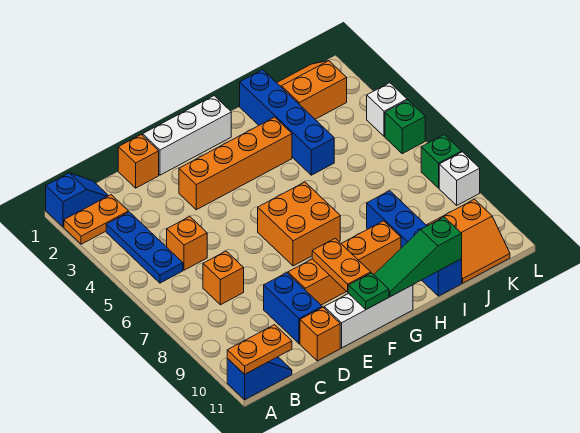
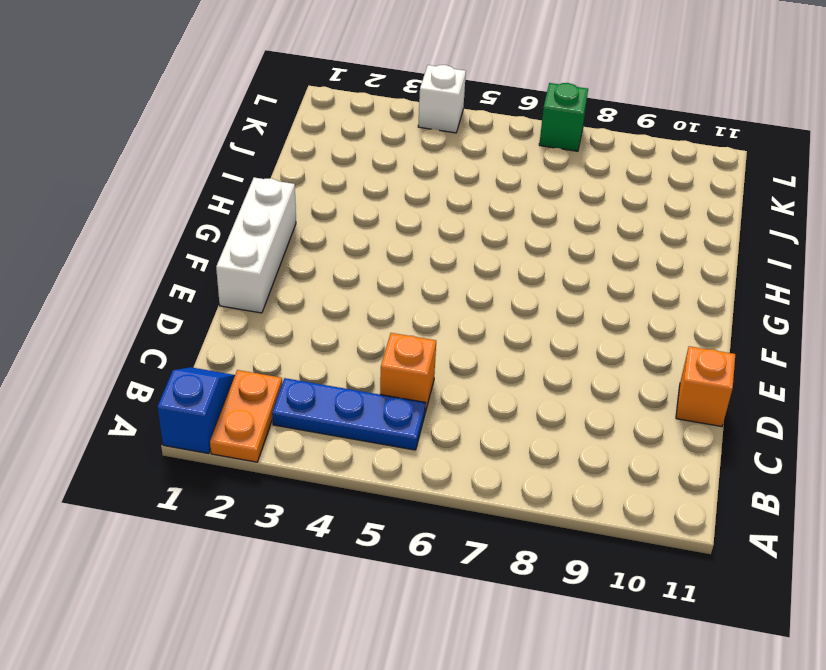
none -> blue 1x2 slope [227,357,292,400]
none -> orange 1x1 brick [203,251,244,305]
none -> orange 1x1 brick [118,135,159,188]

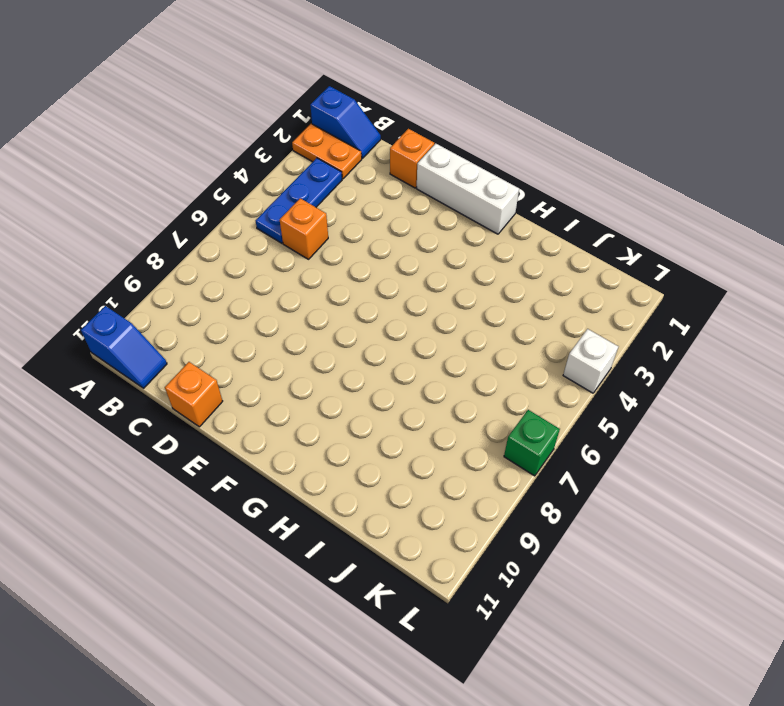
none -> orange 1x1 brick [203,251,244,305]
none -> blue 1x2 brick [264,273,322,344]
none -> orange 1x4 brick [179,117,292,210]

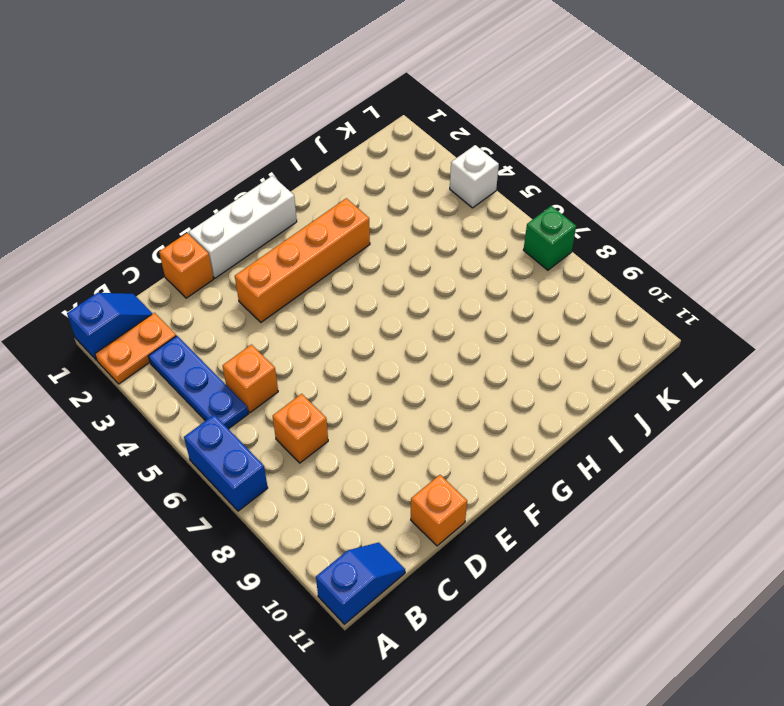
blue 1x2 brick [184,415,268,511] -> blue 1x2 brick moved to [264,273,322,344]
none -> orange 1x4 brick [288,221,401,305]
none -> white 1x3 brick [324,285,413,348]
none -> orange 2x2 brick [258,182,340,266]

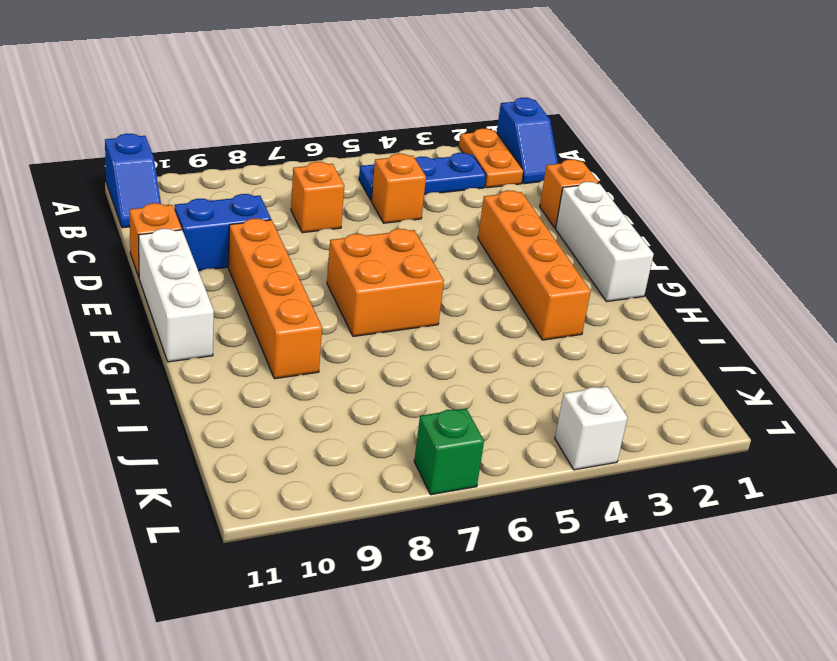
none -> blue 1x4 brick [240,70,334,175]
none -> blue 1x4 brick [367,191,462,296]
none -> orange 2x2 slope [277,61,347,119]

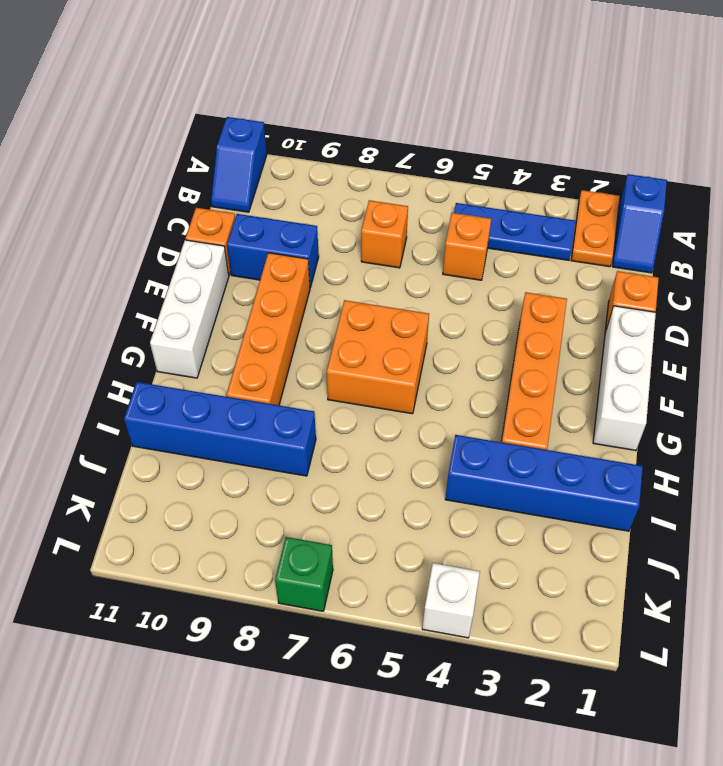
none -> orange 2x2 slope [277,61,347,119]
none -> orange 2x2 slope [427,199,510,283]
none -> green 1x1 brick [385,100,425,154]

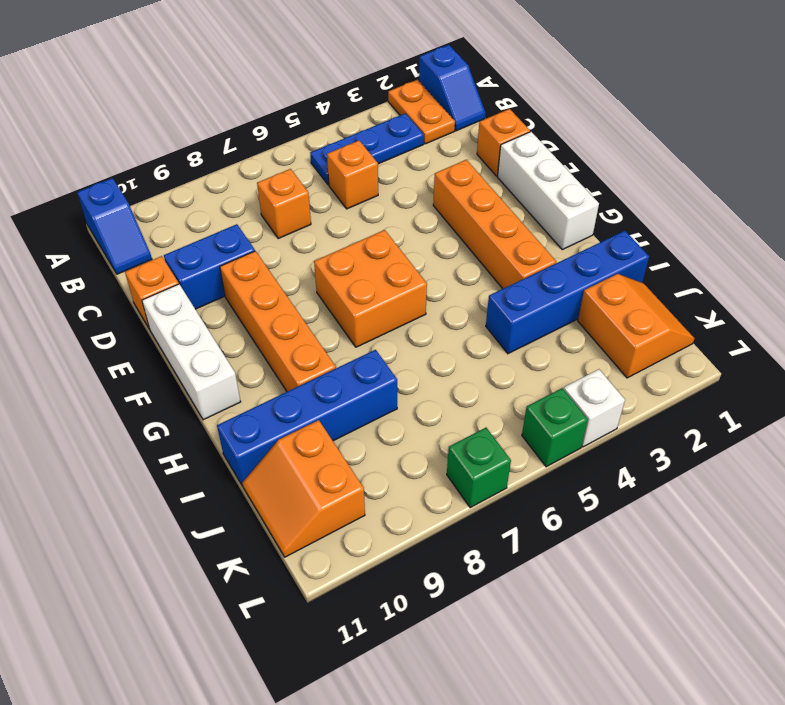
none -> white 1x1 brick [439,152,480,205]
none -> orange 1x2 plate [227,325,292,374]
none -> orange 1x2 plate [312,238,371,292]

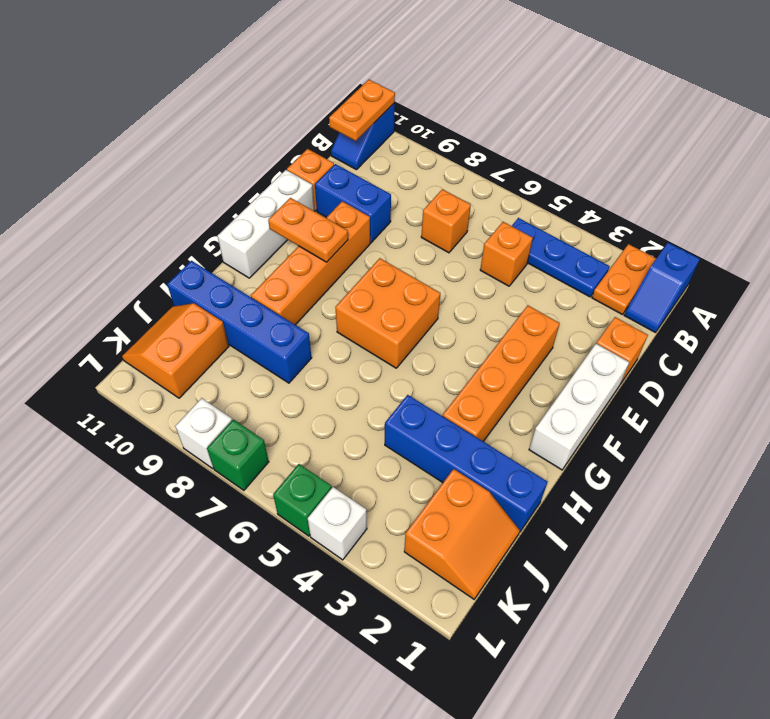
none -> green 1x1 plate [348,273,389,309]
none -> green 1x3 slope [374,217,462,297]

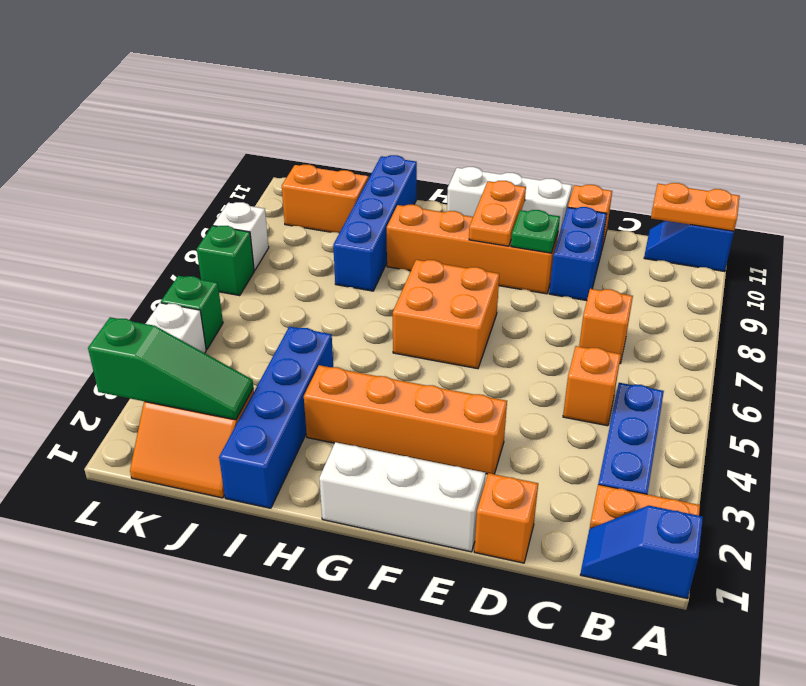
green 1x1 plate [511,210,560,253] -> green 1x1 plate moved to [348,273,389,309]
green 1x3 slope [88,317,253,420] -> green 1x3 slope moved to [374,217,462,297]

